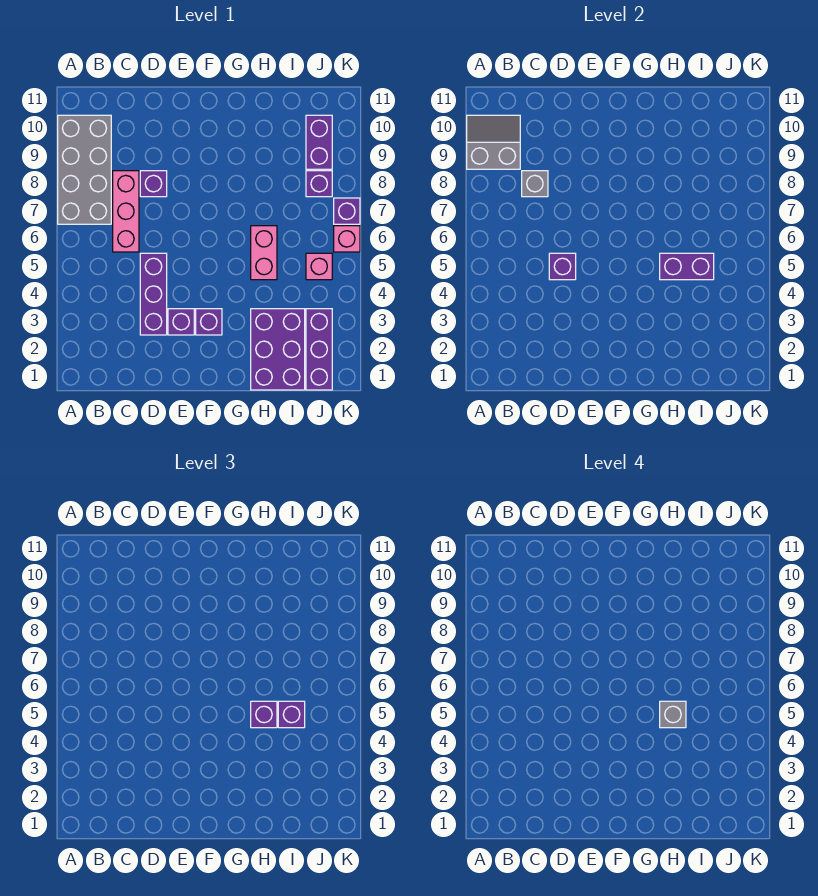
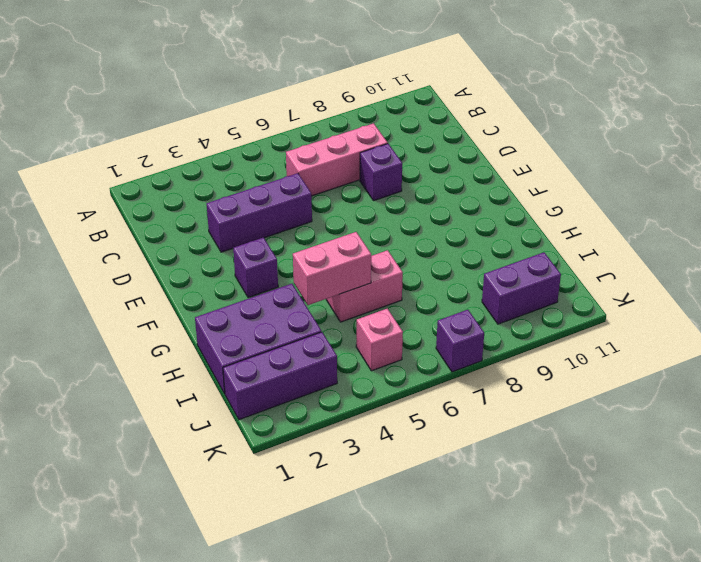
pink 1x2 brick [293,232,371,305] -> purple 1x2 brick [660,253,714,280]
none -> grey 2x4 brick [58,115,111,224]
none -> purple 1x1 brick [168,309,194,335]
none -> purple 1x1 brick [306,171,332,197]

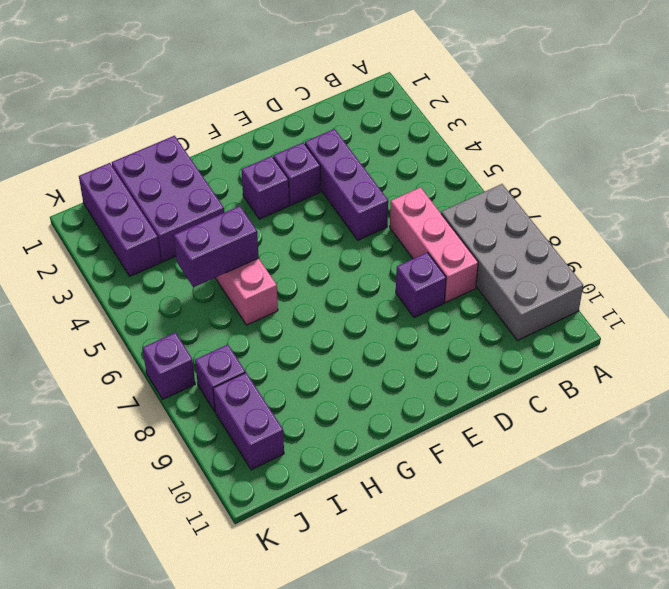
none -> pink 1x1 brick [306,253,332,280]
none -> pink 1x1 brick [334,226,360,252]
none -> grey 2x2 slope [467,115,520,169]

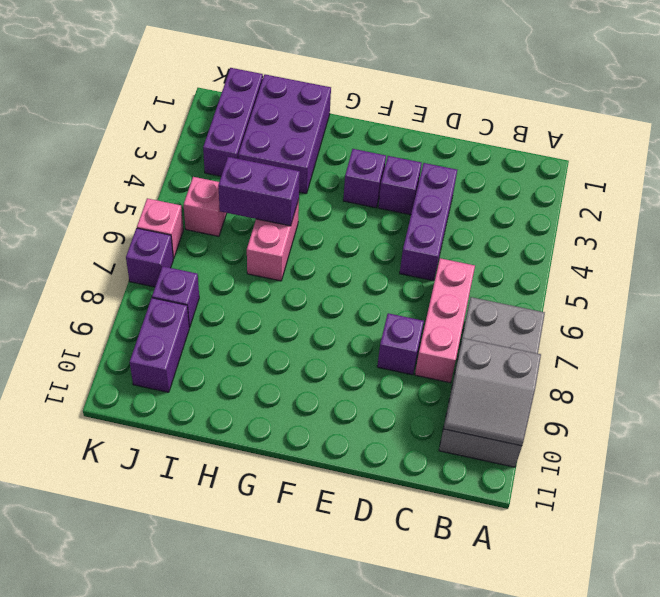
none -> grey 1x1 brick [522,171,548,197]
none -> purple 1x1 brick [549,253,576,280]
none -> purple 1x1 brick [251,701,277,728]

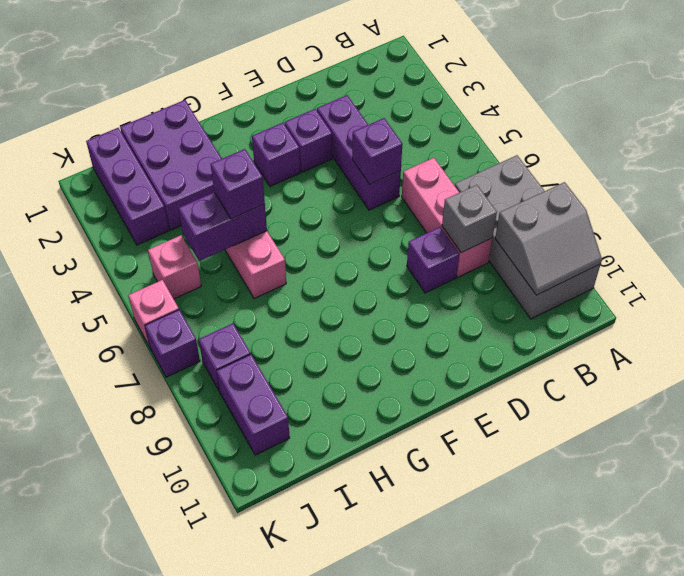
none -> purple 1x1 brick [278,701,305,728]
none -> grey 1x1 brick [660,701,686,728]

